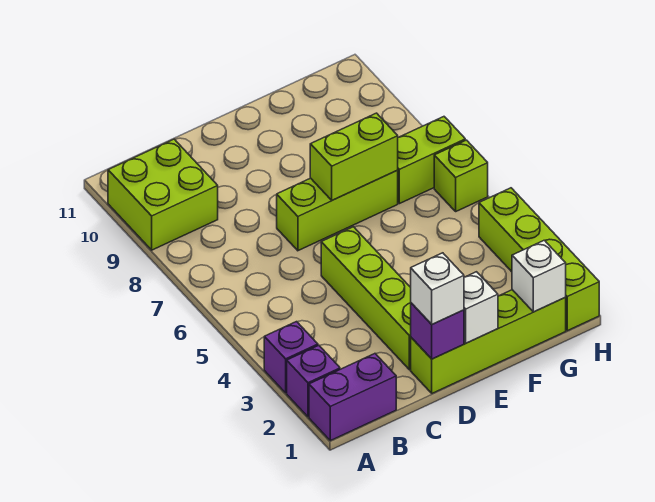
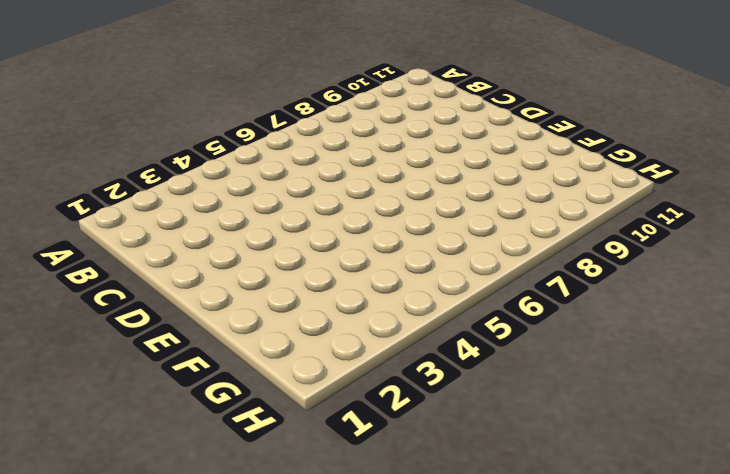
none -> purple 1x2 brick [309,354,396,441]
none -> purple 1x1 brick [287,345,340,417]
none -> purple 1x1 brick [264,322,318,393]

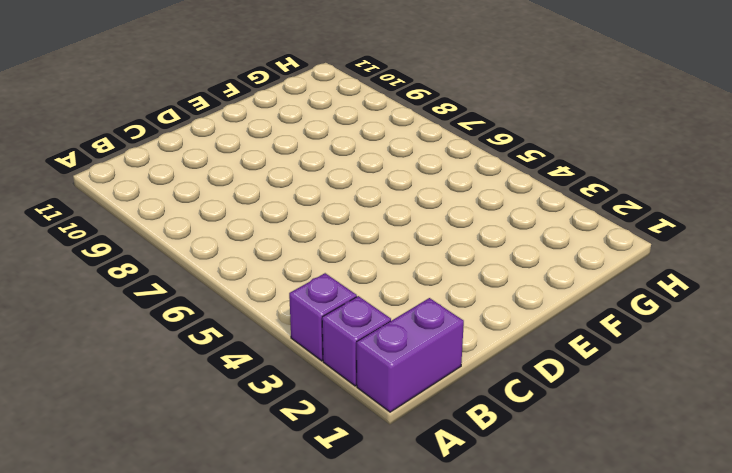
none -> lime 2x2 brick [108,139,218,250]
none -> lime 1x4 brick [411,290,566,393]
none -> lime 1x4 brick [321,227,411,370]

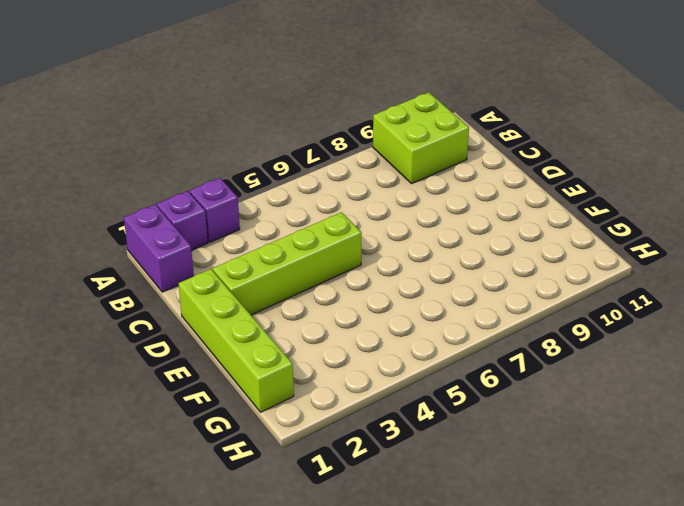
none -> lime 1x3 brick [277,170,398,251]
none -> lime 1x2 brick [398,117,465,204]
none -> lime 1x4 brick [479,188,599,331]

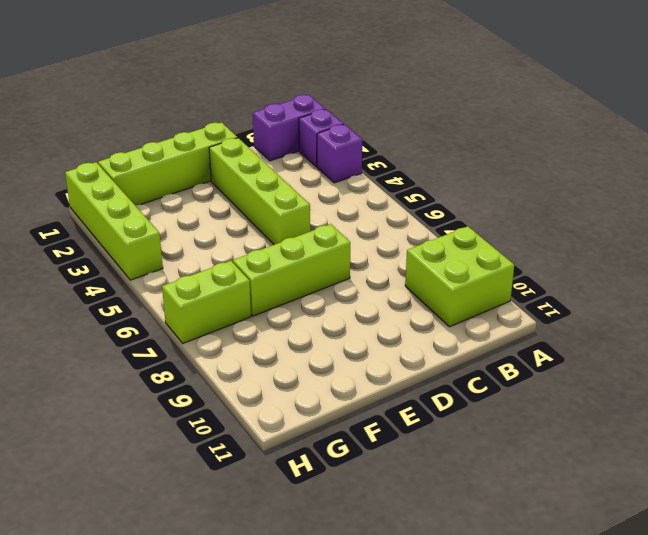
none -> lime 1x1 brick [434,140,488,211]
none -> purple 1x1 brick [411,303,464,359]
none -> white 1x1 brick [464,272,498,343]

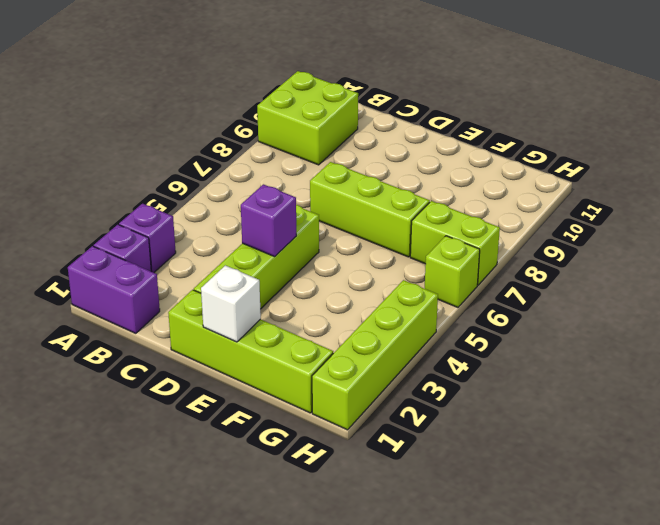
purple 1x1 brick [241,184,296,257] -> purple 1x1 brick moved to [411,303,464,359]
none -> lime 1x2 brick [310,113,398,200]
none -> white 1x1 brick [512,240,566,312]
none -> white 1x1 brick [411,253,464,324]

